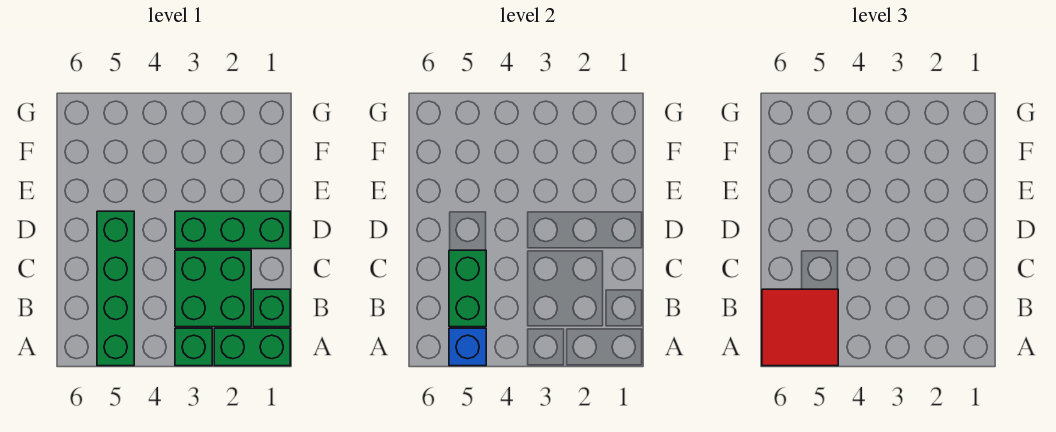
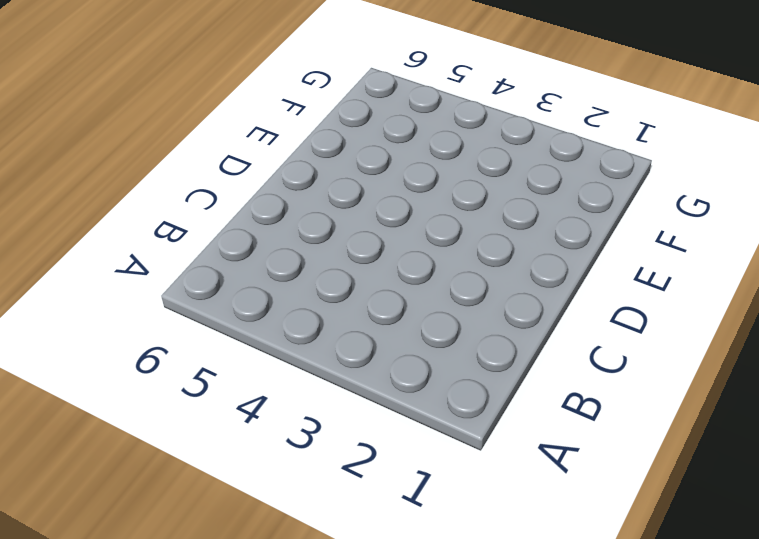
none -> green 1x2 brick [214,328,290,366]
none -> green 1x1 brick [175,328,212,366]

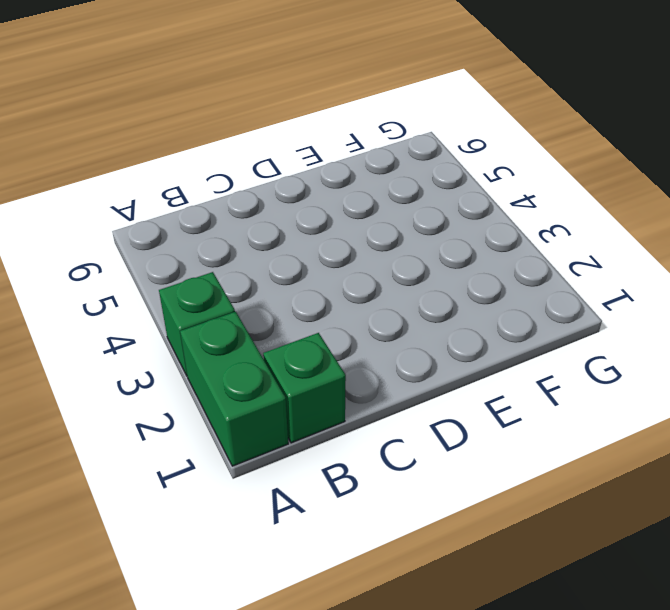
none -> green 1x4 brick [97,211,134,366]
none -> green 2x2 brick [175,250,251,327]

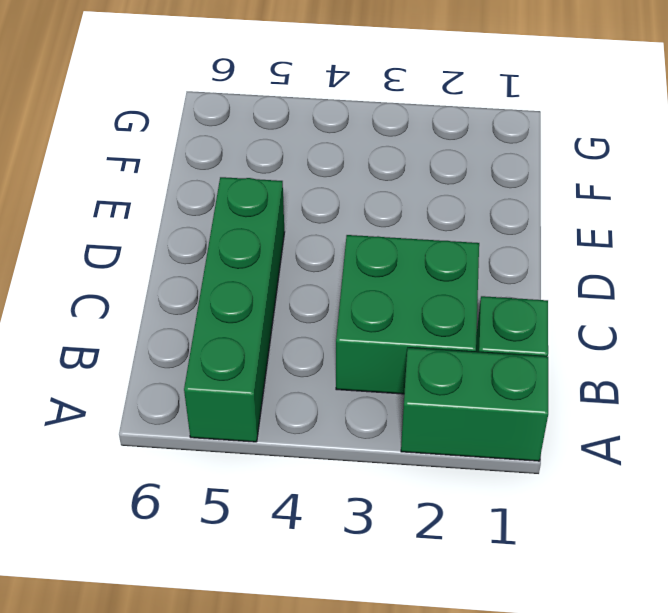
none -> green 1x1 brick [175,328,212,366]
none -> green 1x3 brick [175,211,290,249]

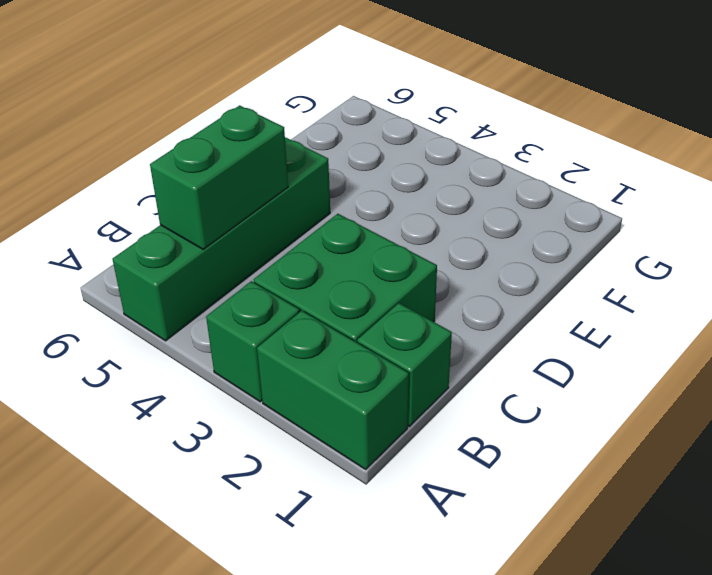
none -> green 1x3 brick [175,211,290,249]
none -> blue 1x1 brick [449,328,486,366]

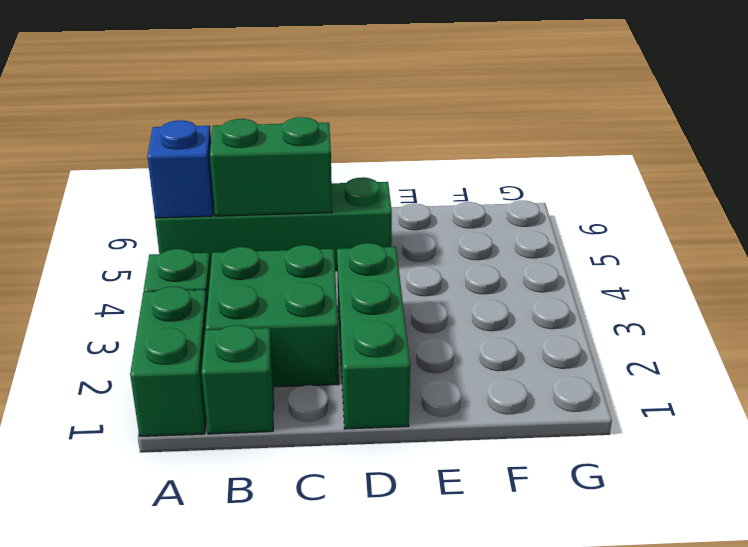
none -> red 2x2 tile [762,289,838,366]

